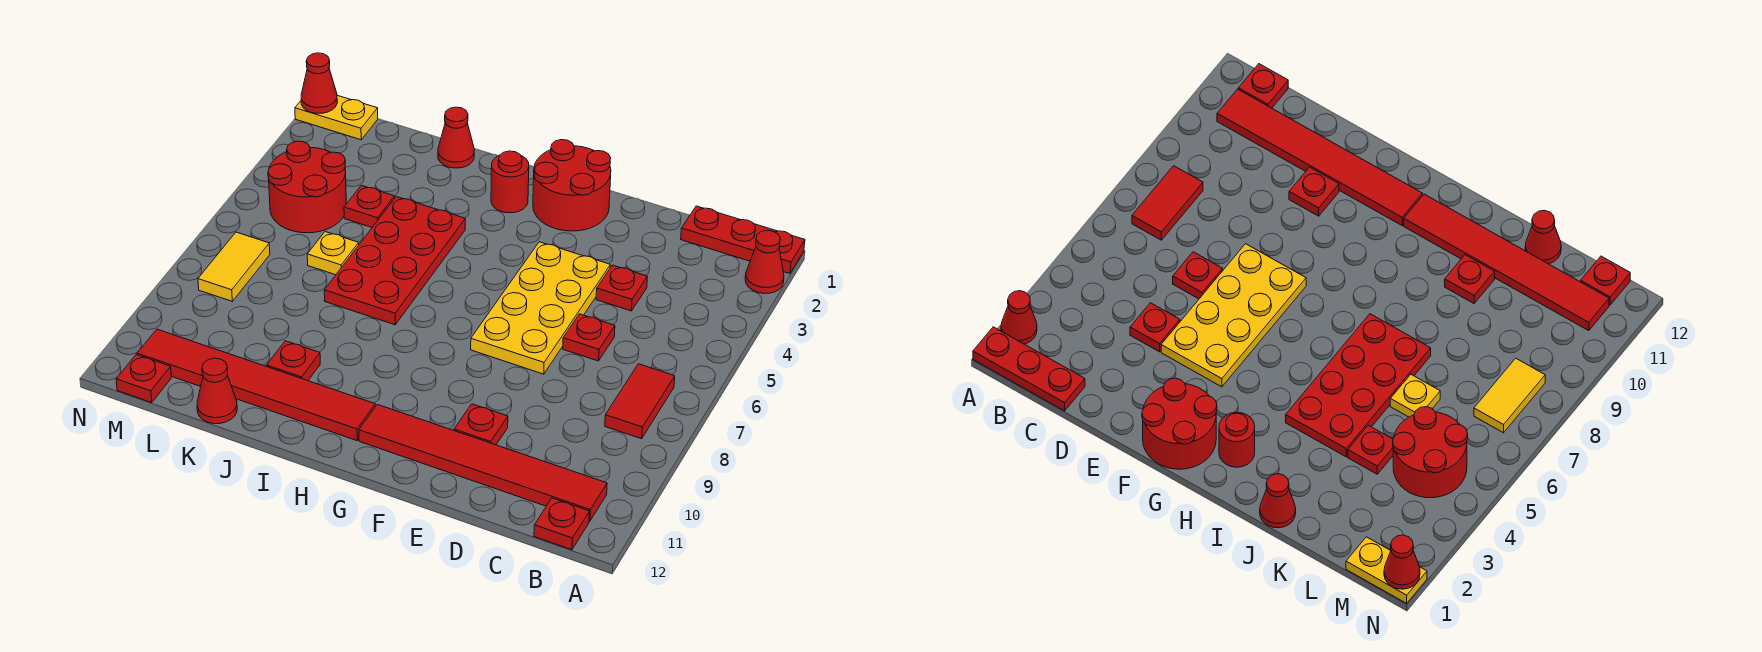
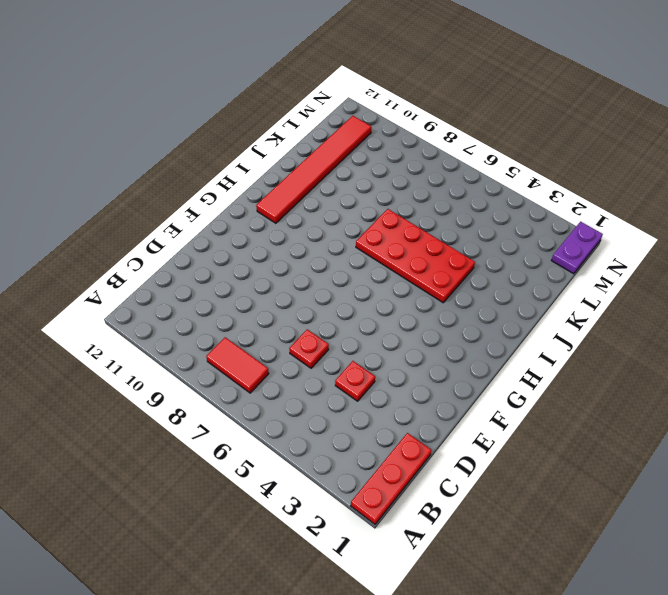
purple 1x2 plate [551,222,603,274] -> yellow 1x2 plate [295,95,378,140]
none -> red 1x1 cone [745,230,784,294]
none -> red 1x6 tile [359,405,607,521]
none -> red 1x1 plate [534,498,590,550]

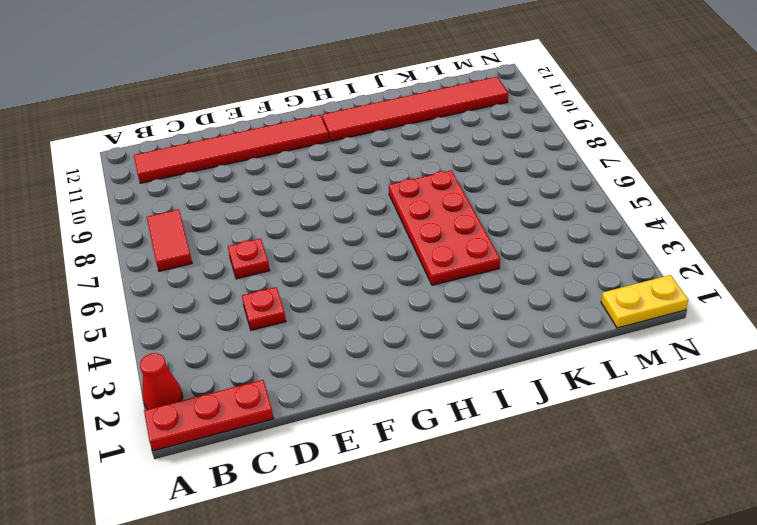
none -> red 1x1 plate [534,498,590,550]
none -> yellow 2x4 plate [471,242,610,374]
none -> red 1x1 plate [454,404,508,445]

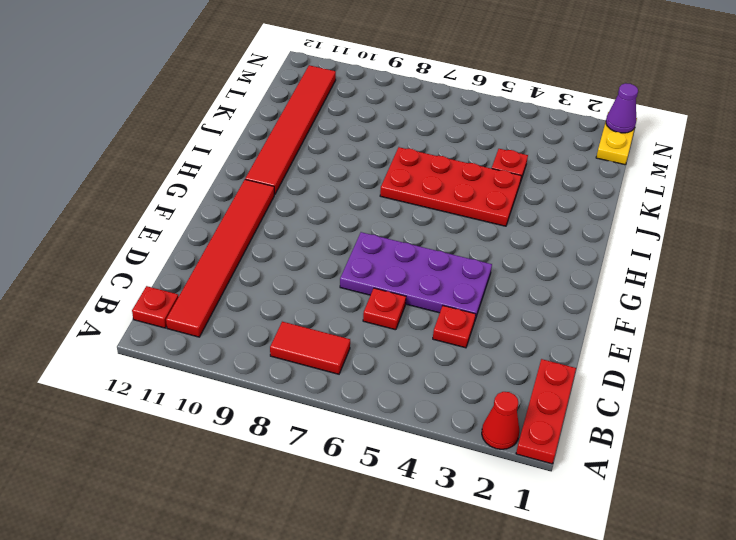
purple 2x4 plate [340,232,492,320] -> yellow 2x4 plate [471,242,610,374]
purple 1x1 cone [606,83,638,133] -> red 1x1 cone [301,53,337,113]
none -> red 1x1 plate [454,404,508,445]
none -> red 2x2 round brick [533,140,611,231]
none -> red 1x1 round brick [491,151,529,213]

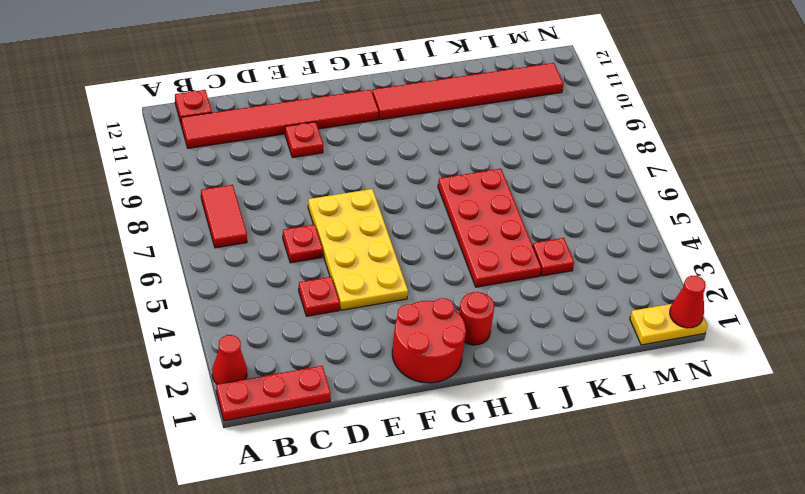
none -> red 1x1 cone [438,107,474,168]
none -> red 1x1 plate [267,341,320,381]
none -> yellow 1x1 plate [307,232,359,275]

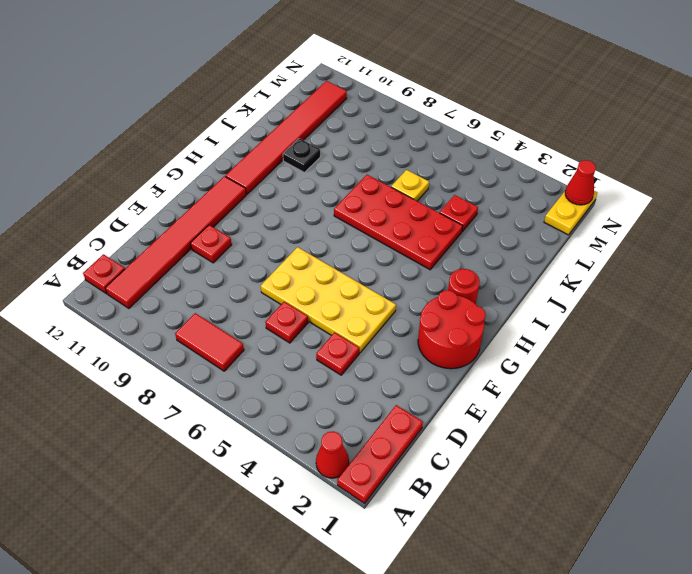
black 1x1 plate [283,138,320,172] -> red 1x1 plate [267,341,320,381]
none -> red 1x1 cone [438,107,474,168]
none -> red 1x1 cone [197,358,237,424]
none -> red 2x2 round brick [268,141,346,233]

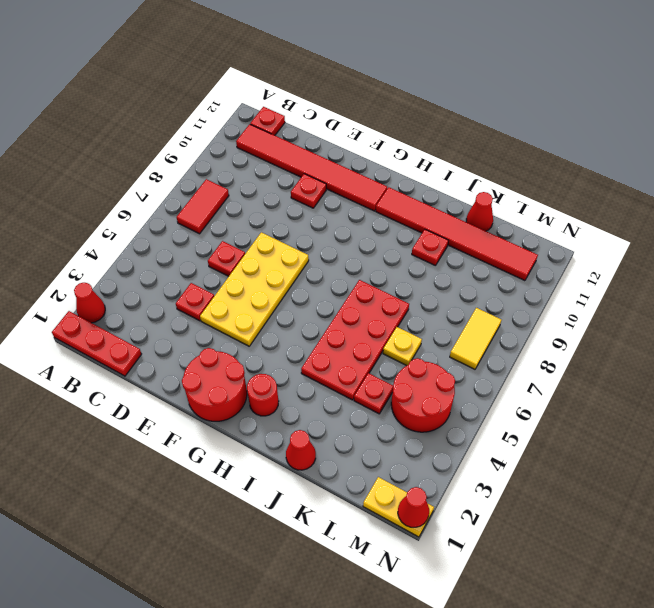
none -> red 1x1 plate [116,355,171,402]

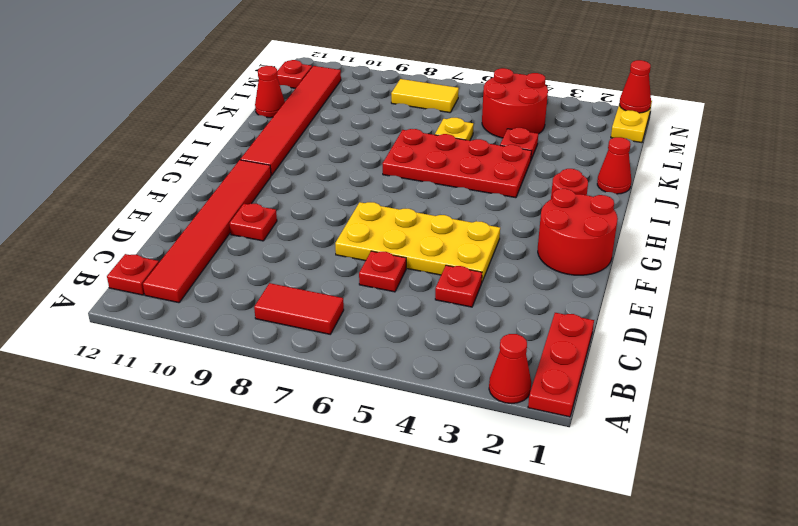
none -> red 1x1 plate [267,341,320,381]

